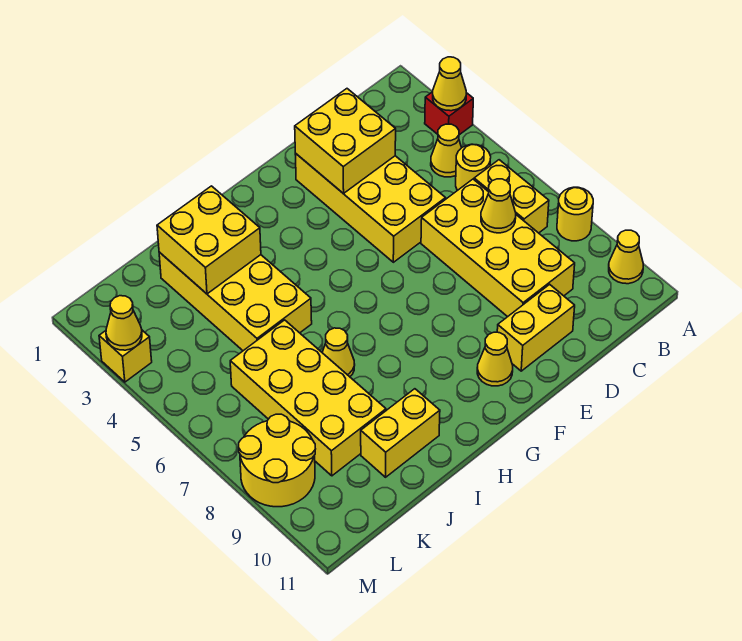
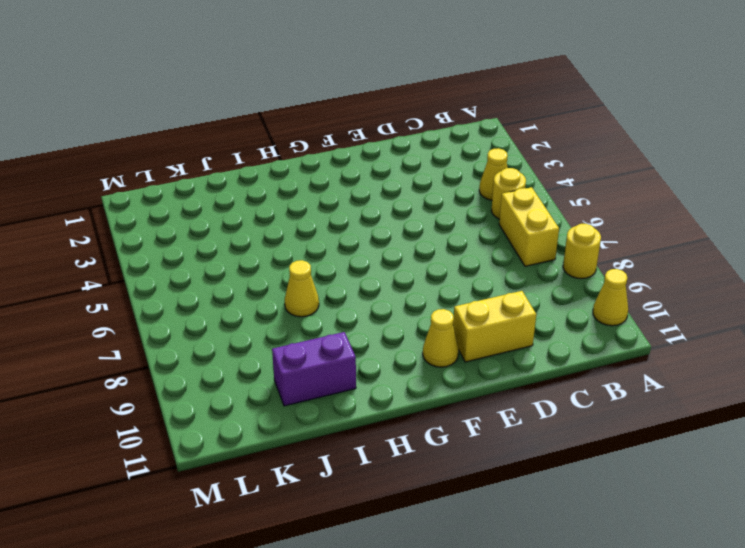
purple 1x2 brick [272,332,356,406] -> yellow 1x2 brick [361,389,440,477]
none -> red 1x1 brick [425,92,473,135]
none -> yellow 2x4 brick [421,179,575,317]
none -> yellow 2x4 brick [295,154,446,262]

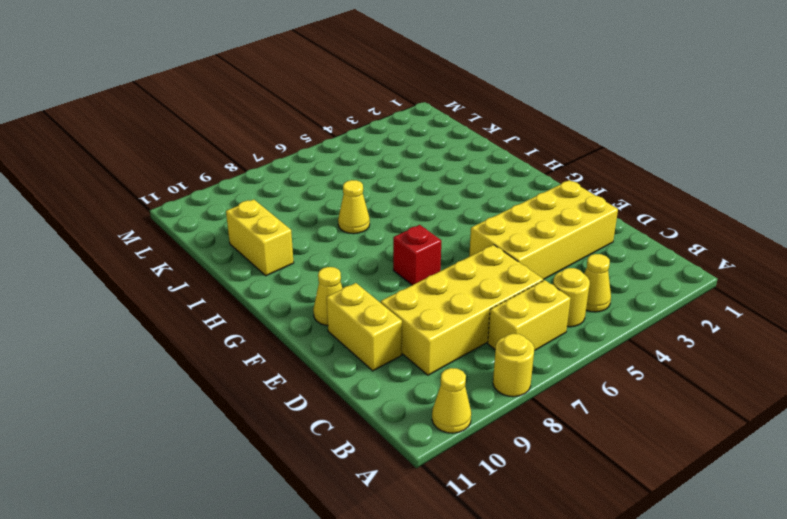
red 1x1 brick [393,225,441,285] -> red 1x1 brick moved to [425,92,473,135]
none -> yellow 2x4 brick [159,252,312,351]
none -> yellow 2x4 brick [230,320,386,476]
none -> yellow 2x2 round brick [239,414,315,507]

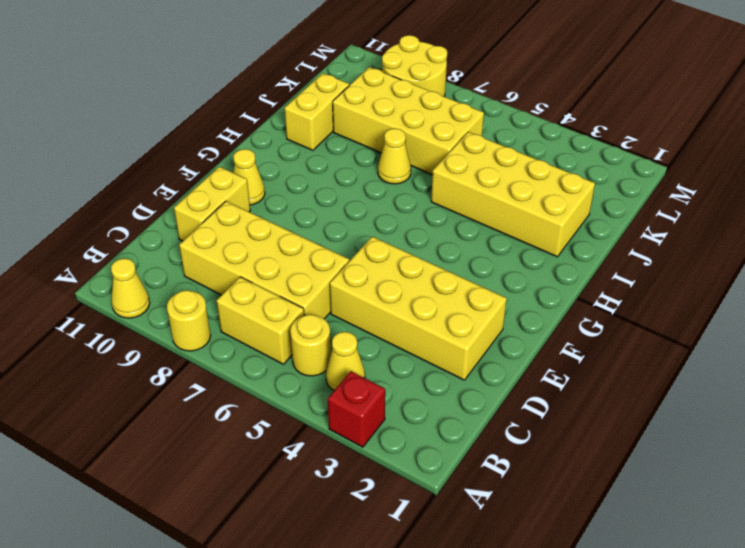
none -> yellow 1x1 brick [99,330,152,382]
none -> yellow 1x1 cone [433,57,466,111]
none -> yellow 1x1 cone [481,179,516,233]

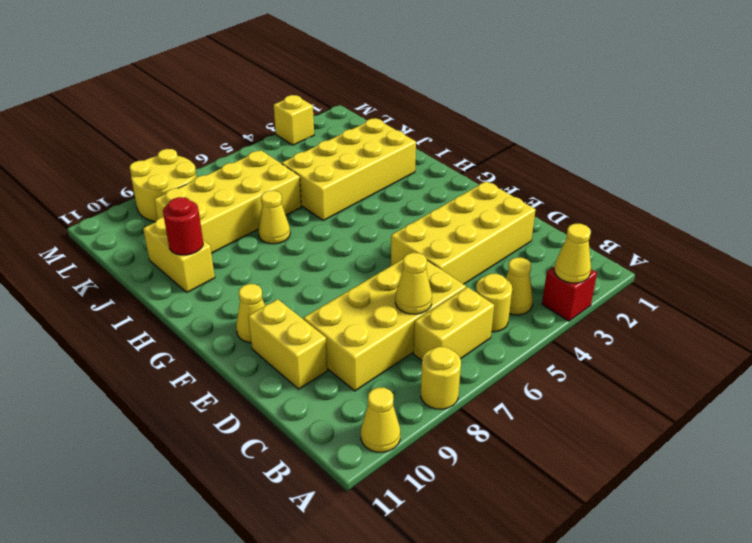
red 1x1 round brick [163,197,203,255] -> none
none -> yellow 2x2 brick [295,89,396,193]
none -> yellow 2x2 brick [157,186,261,294]
none -> yellow 1x1 cone [106,296,142,350]

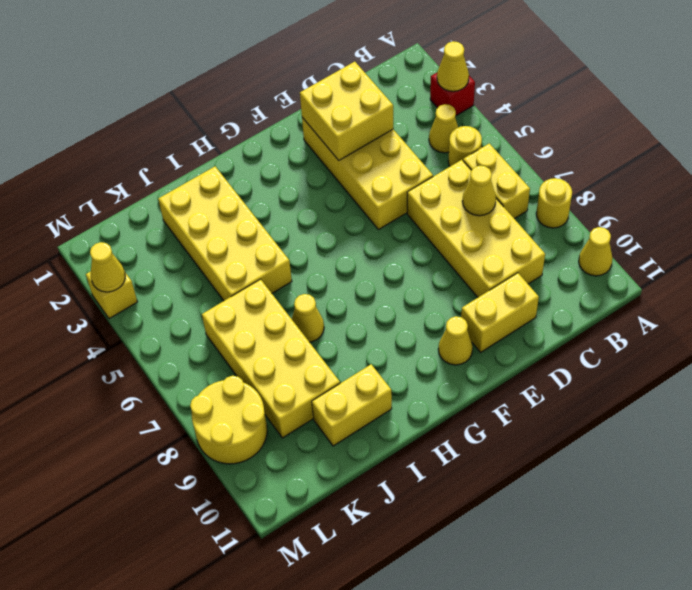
none -> yellow 2x2 brick [157,186,261,294]

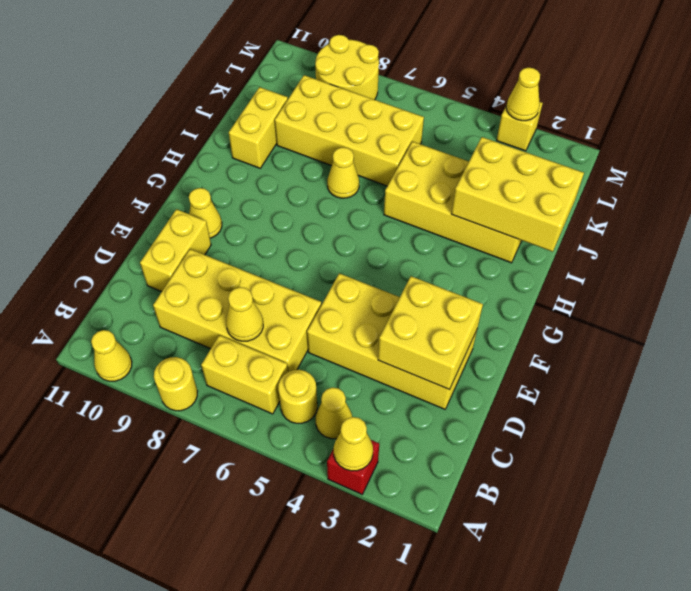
yellow 2x3 brick [451,137,584,252] -> yellow 2x2 brick [157,186,261,294]

